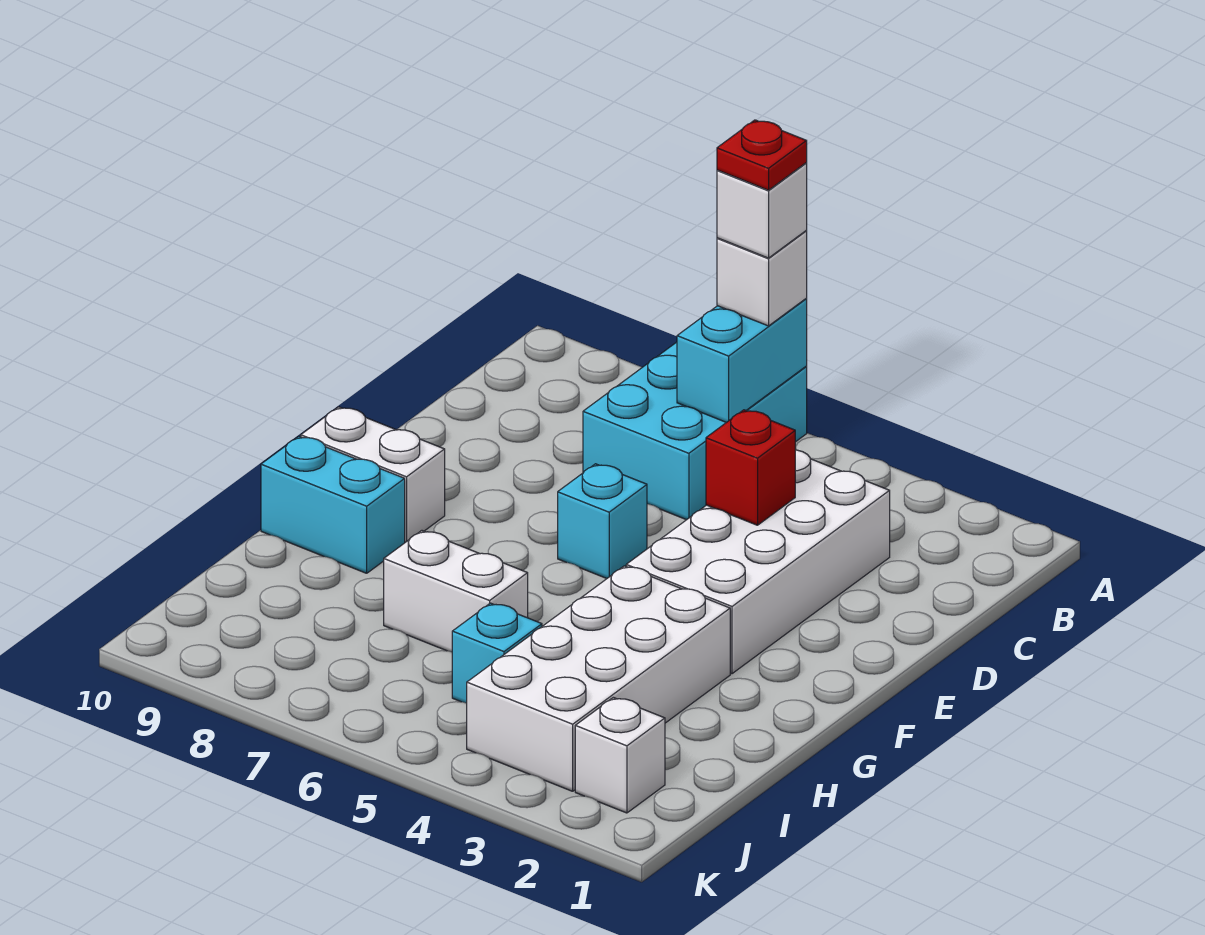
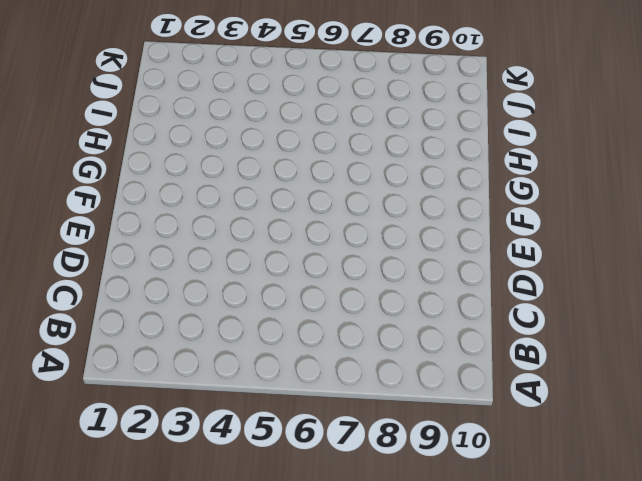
none -> cyan 2x3 brick [583,342,807,520]
none -> white 2x4 brick [626,450,890,674]
none -> cyan 1x1 brick [558,464,647,578]

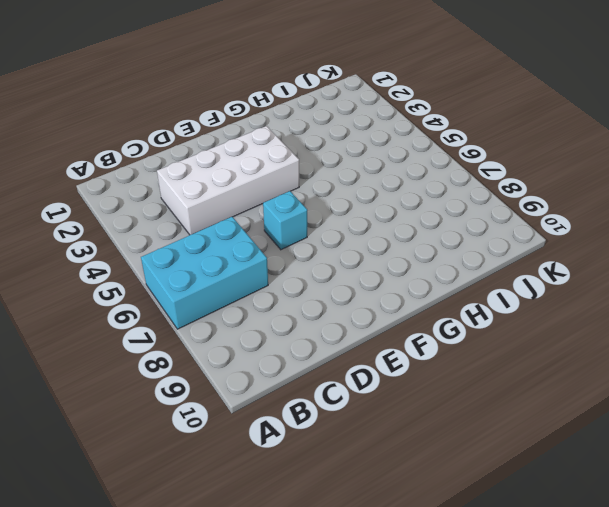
none -> white 1x2 brick [301,407,445,542]
none -> white 2x4 brick [467,566,730,791]
none -> cyan 1x2 brick [261,436,405,573]

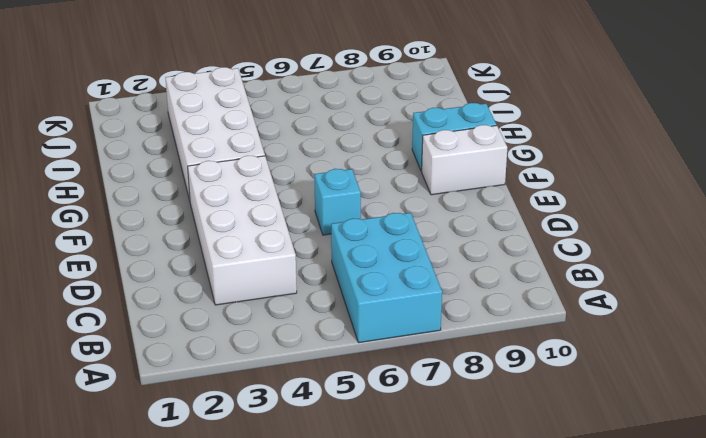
none -> white 1x2 brick [384,531,528,652]
none -> cyan 1x1 brick [452,603,542,703]
none -> white 1x1 brick [575,697,665,813]

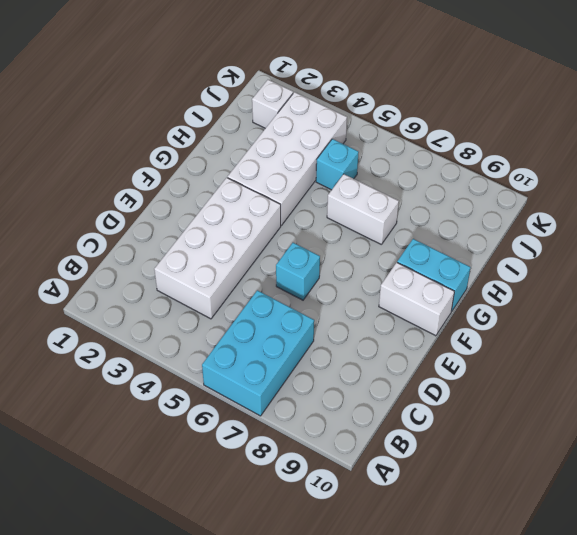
none -> cyan 1x2 brick [677,299,807,423]
none -> red 1x1 brick [706,410,795,525]
none -> white 1x1 brick [717,231,807,326]

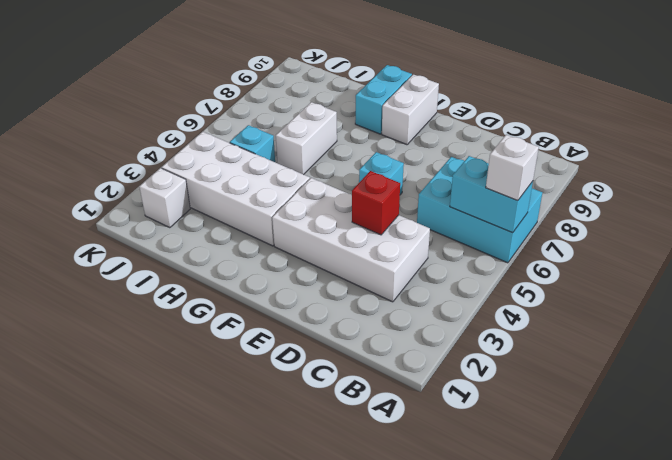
none -> white 1x1 brick [717,163,807,258]
none -> red 1x1 plate [717,120,807,190]

